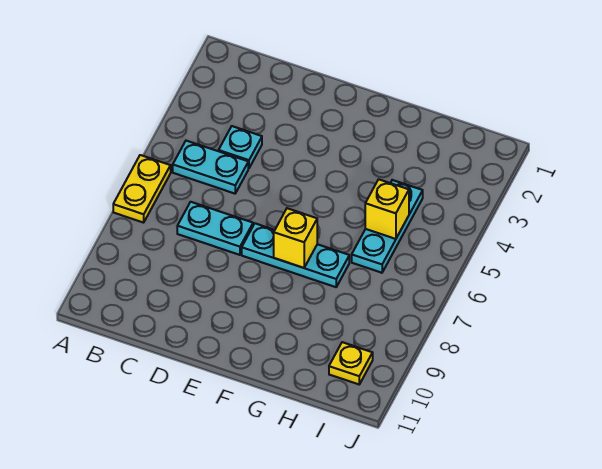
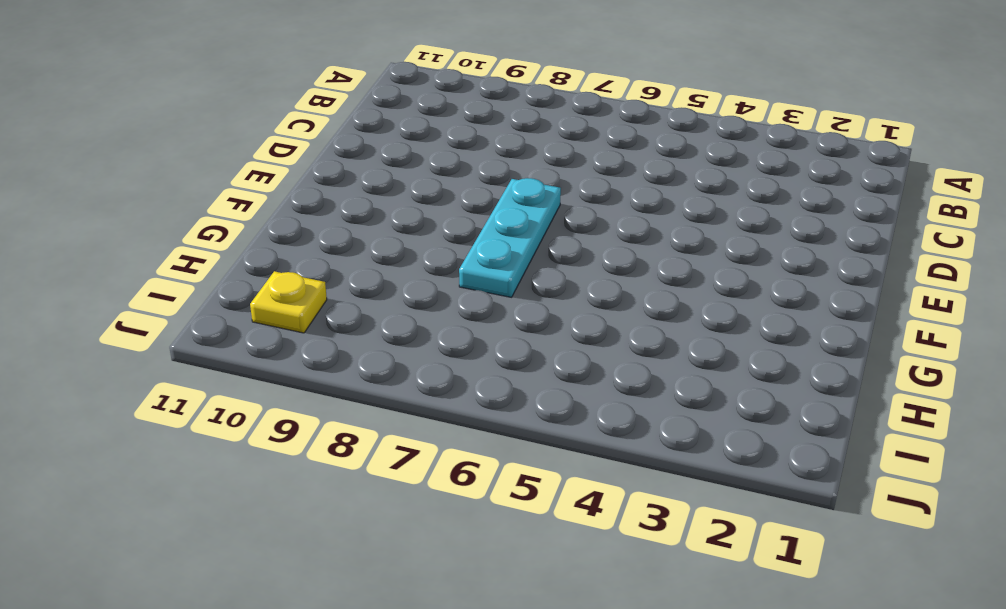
none -> yellow 1x2 plate [113,155,171,223]
none -> cyan 1x2 plate [173,141,248,194]

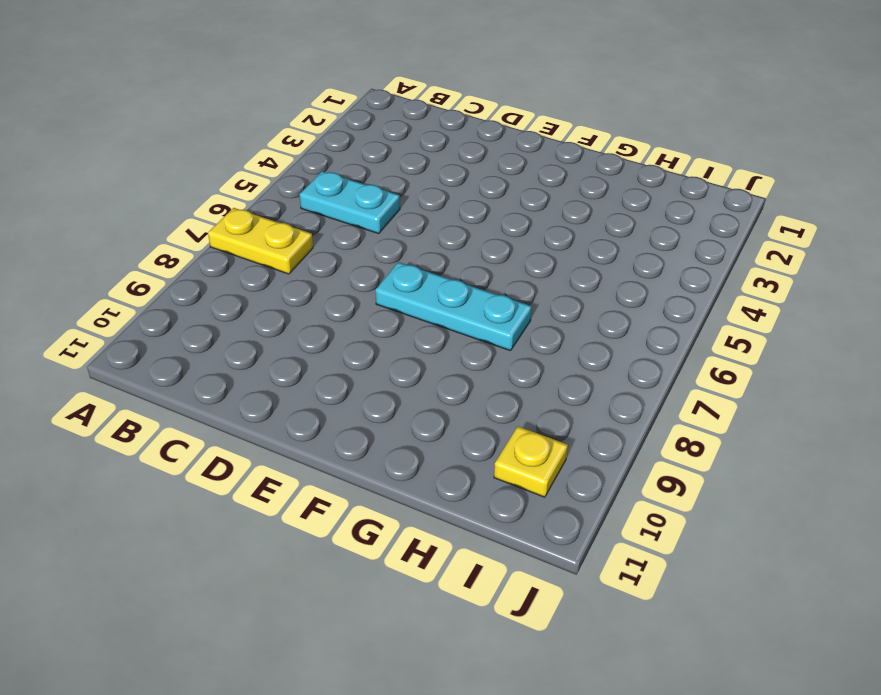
yellow 1x2 plate [208,208,313,274] -> yellow 1x2 plate turned to [113,155,171,223]
none -> cyan 1x1 plate [219,126,262,168]
none -> cyan 1x2 plate [177,202,253,255]

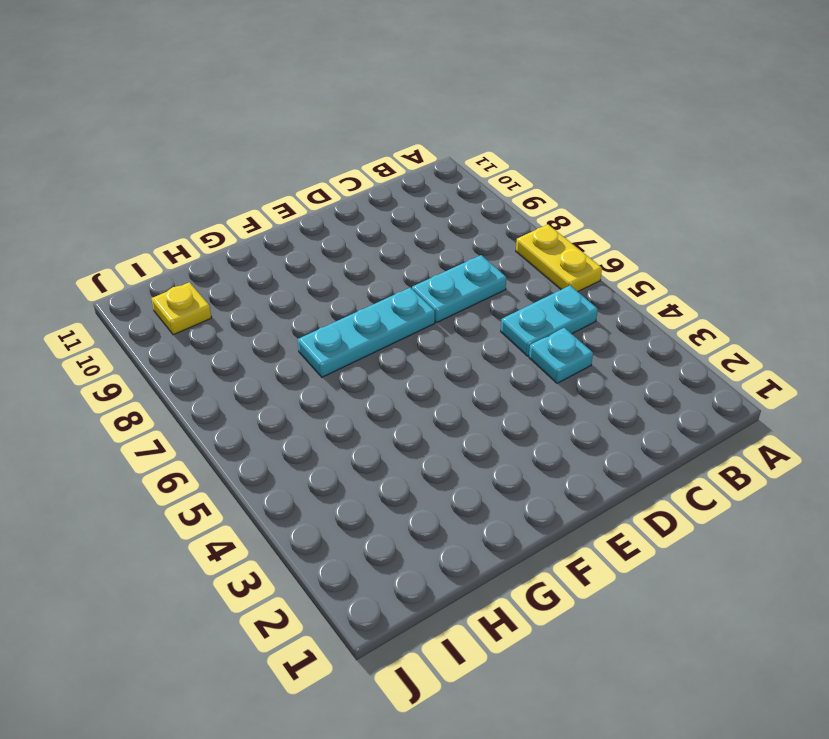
none -> cyan 1x3 plate [352,180,423,273]
none -> yellow 1x1 brick [274,208,317,268]

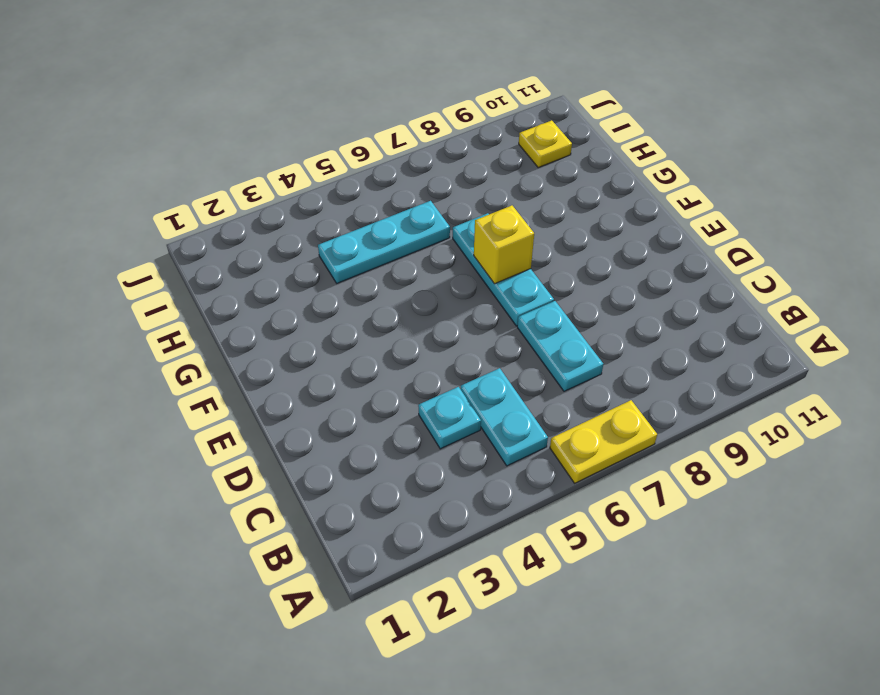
none -> yellow 1x1 brick [365,179,409,239]

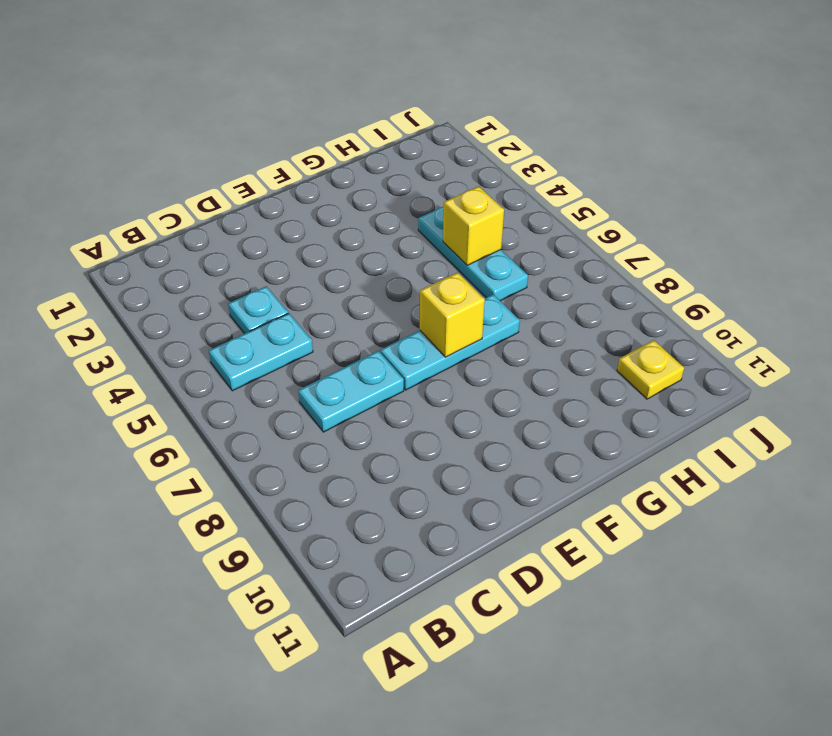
none -> yellow 1x2 plate [113,155,171,223]

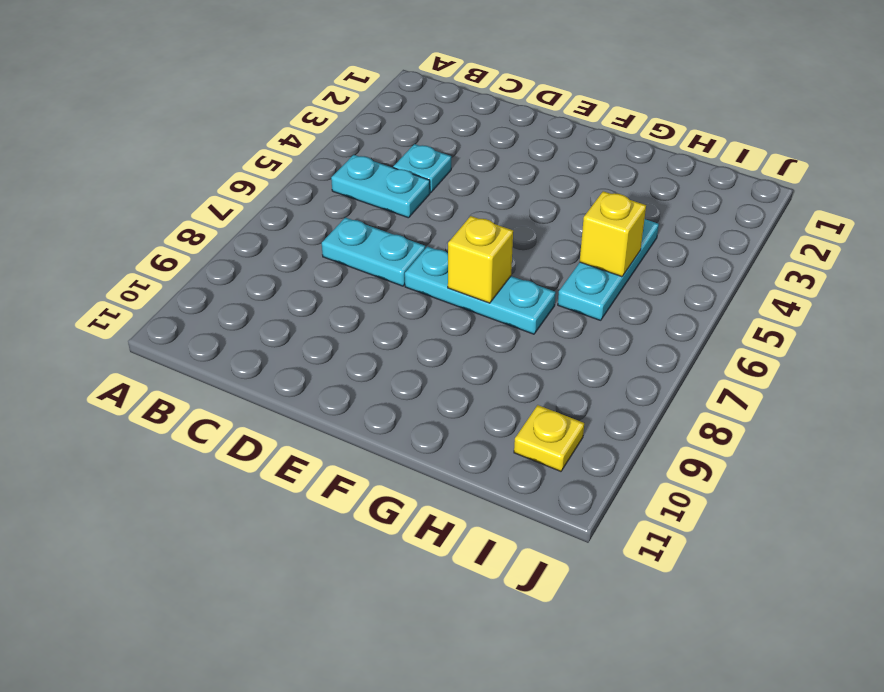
none -> yellow 1x2 plate [113,155,171,223]

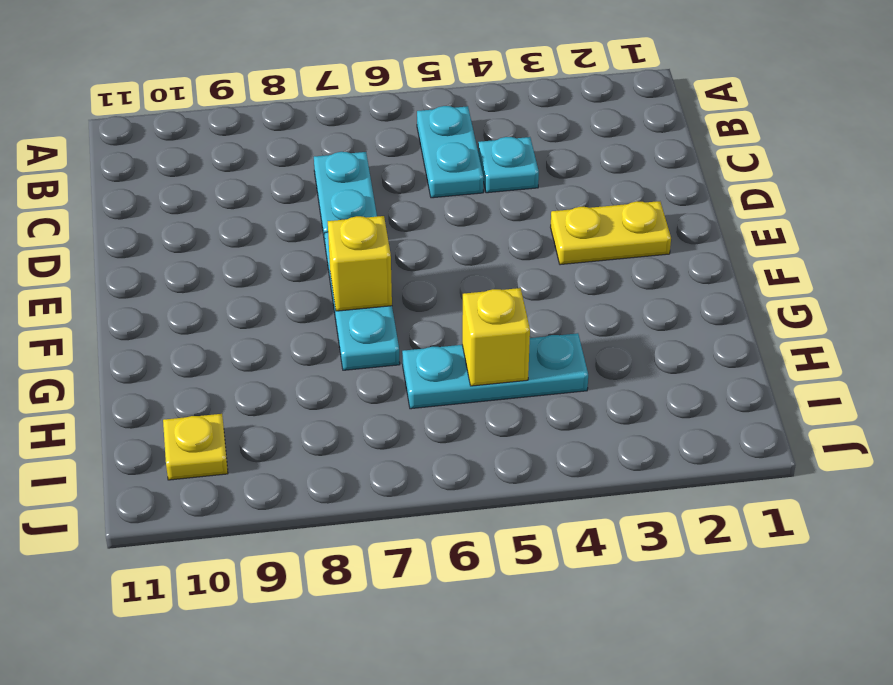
yellow 1x2 plate [551,201,671,265] -> yellow 1x2 plate moved to [113,155,171,223]

